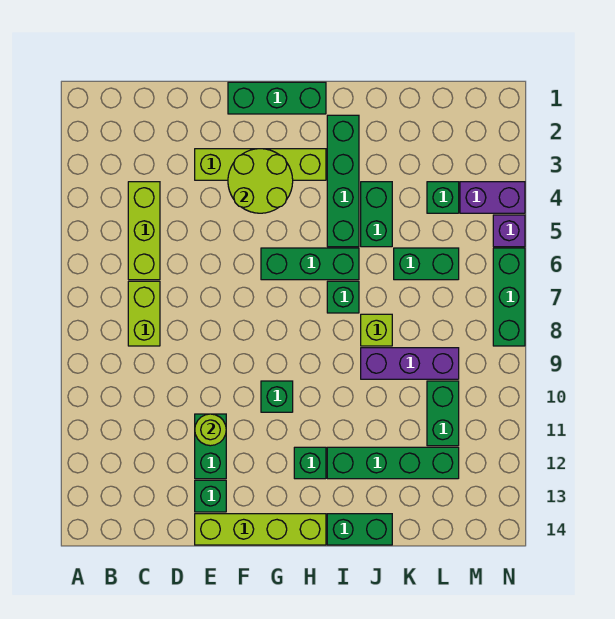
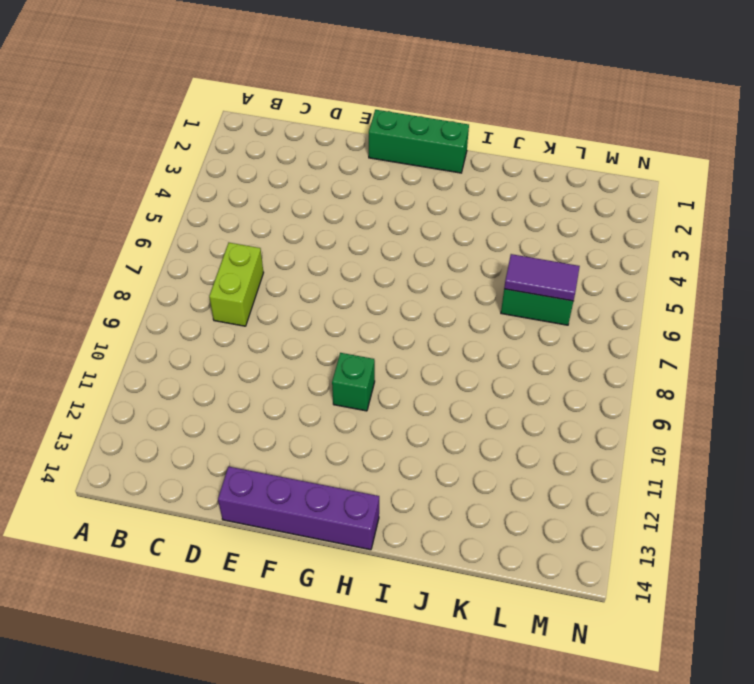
purple 1x4 brick [218,466,379,550] -> lime 1x4 brick [195,514,326,545]
purple 1x2 tile [504,254,580,301] -> none
none -> lime 1x3 brick [128,182,160,280]
none -> lime 1x4 brick [195,149,326,180]
none -> green 1x2 brick [195,414,226,479]

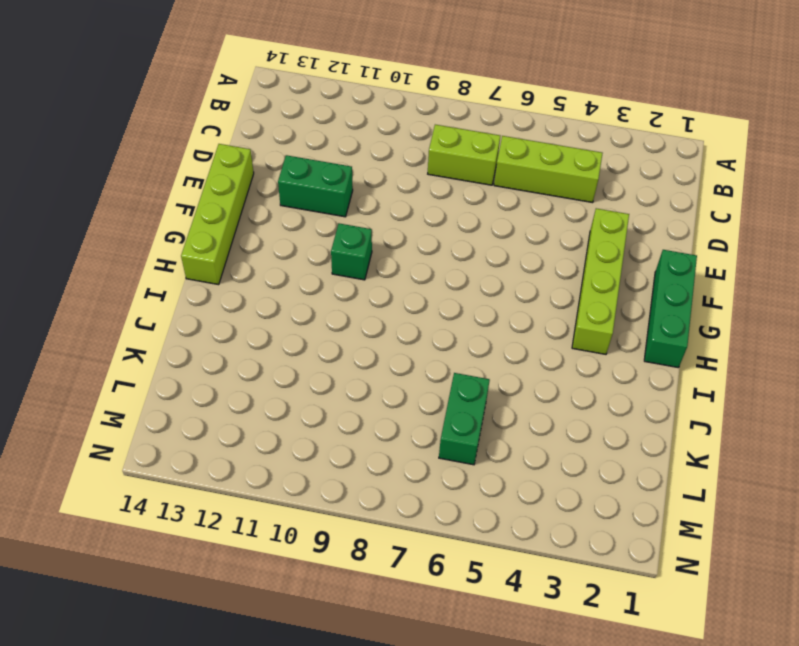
none -> green 1x1 brick [195,480,226,512]
none -> green 1x3 brick [261,248,359,280]
none -> green 1x1 brick [294,447,326,479]

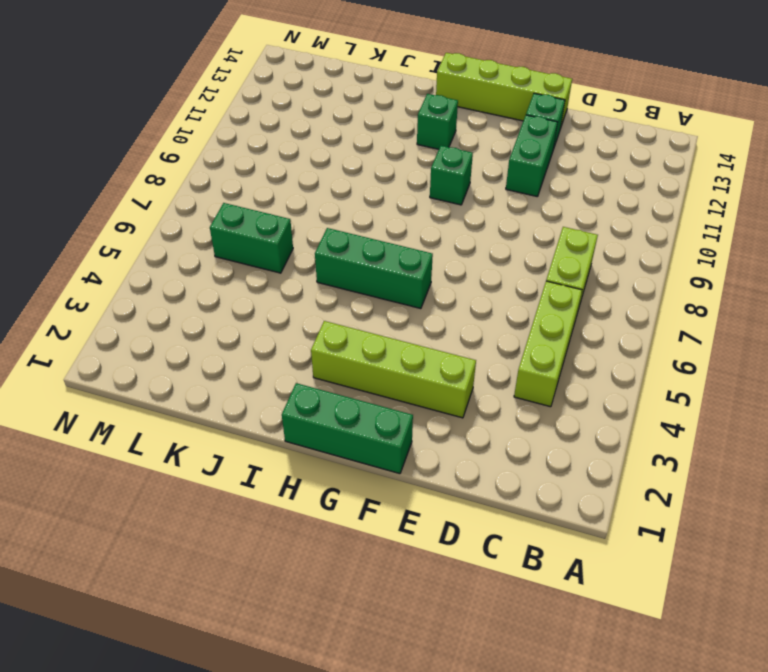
none -> green 1x4 brick [327,115,359,247]
none -> green 1x1 brick [327,281,359,313]
none -> green 1x4 brick [327,447,459,479]

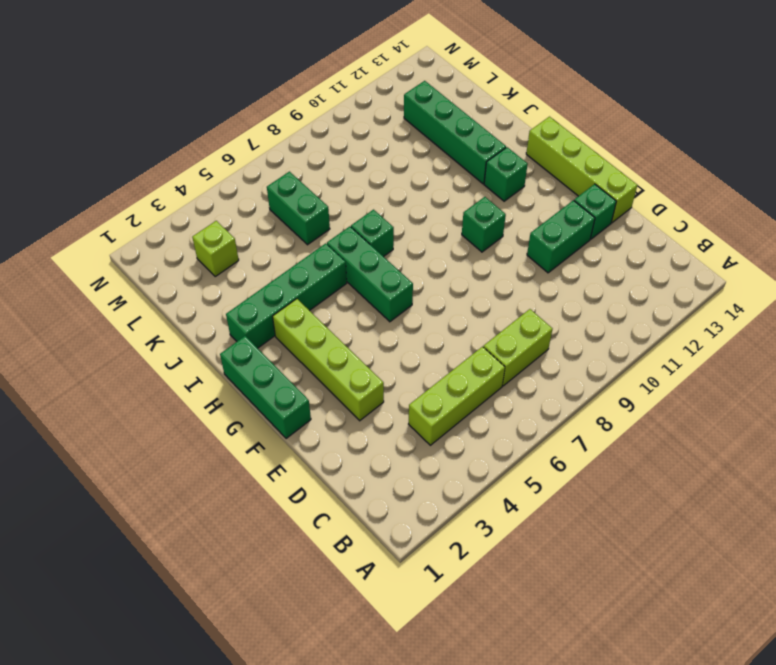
lime 1x1 brick [192,221,239,277] -> lime 1x1 brick moved to [361,314,392,346]
none -> green 1x2 brick [327,514,392,545]
none -> green 1x2 brick [361,182,392,247]
none -> purple 1x3 brick [361,348,459,379]

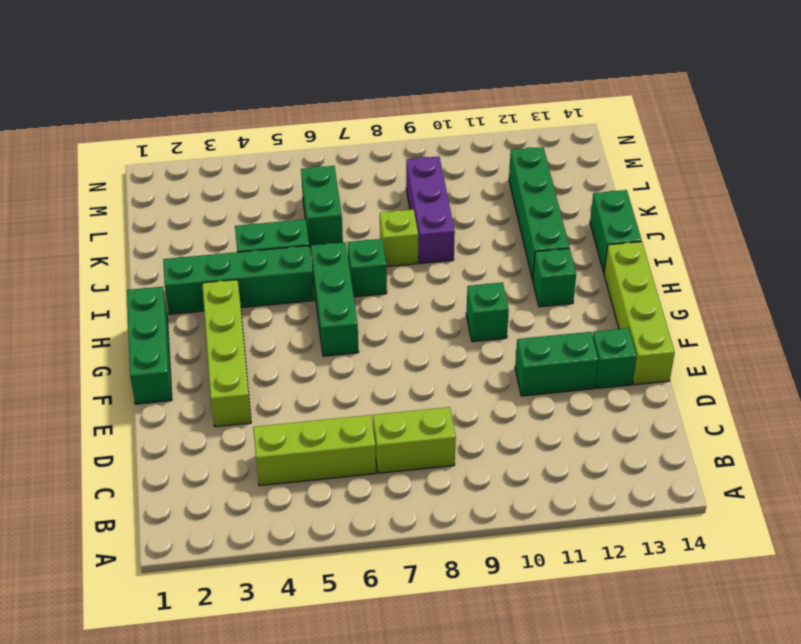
none -> green 1x1 brick [427,182,459,213]
none -> green 1x2 brick [427,381,459,446]
none -> purple 1x2 brick [460,182,525,213]

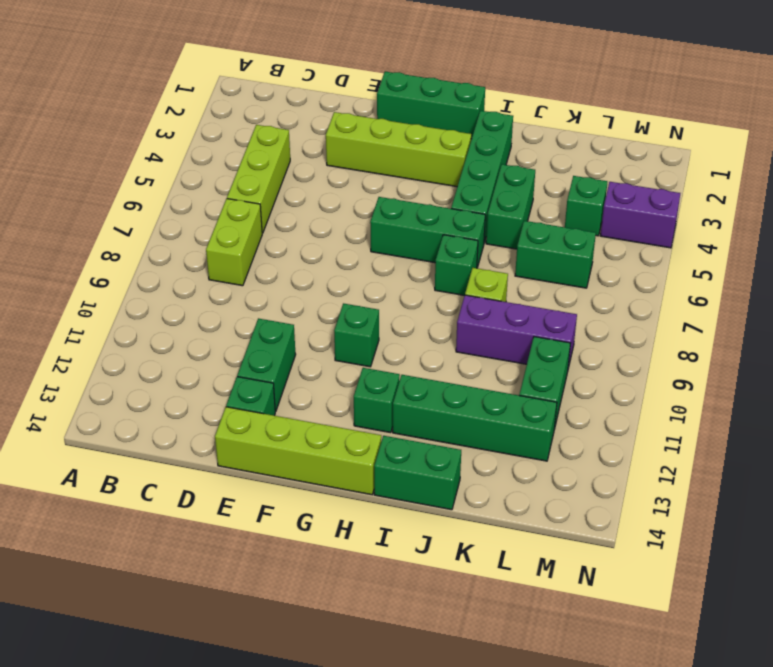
none -> purple 1x1 brick [493,215,525,247]
none -> green 1x3 brick [493,248,525,346]
none -> lime 1x1 round brick [195,414,226,446]

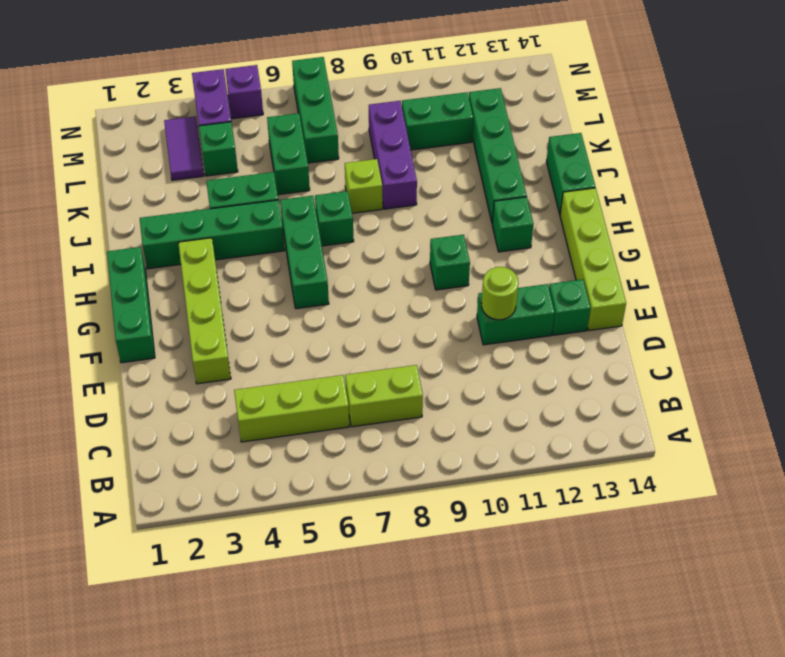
purple 1x2 tile [164,116,204,180] -> none
green 1x3 brick [292,57,339,163] -> green 1x3 brick turned to [493,248,525,346]
none -> lime 2x2 round brick [228,149,293,213]

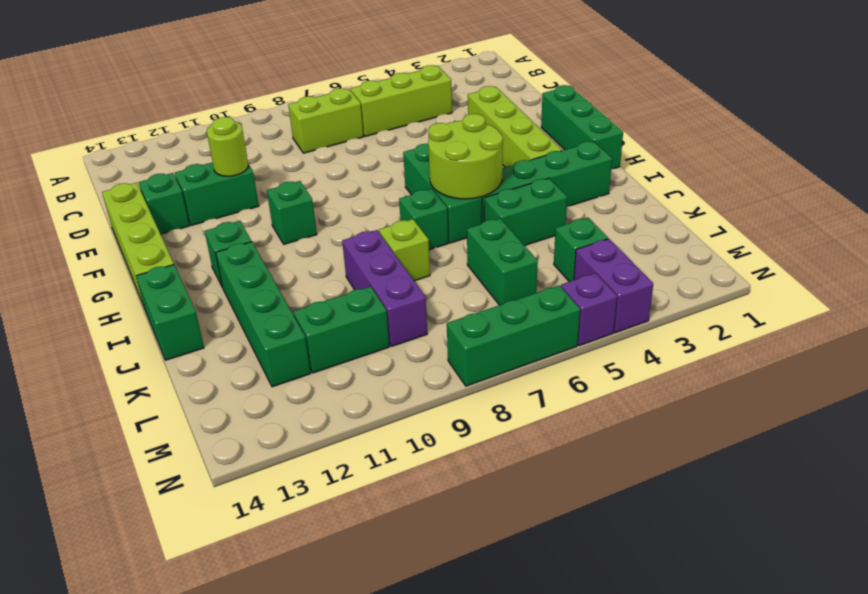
lime 2x2 round brick [428,114,503,199] -> lime 2x2 round brick moved to [228,149,293,213]

